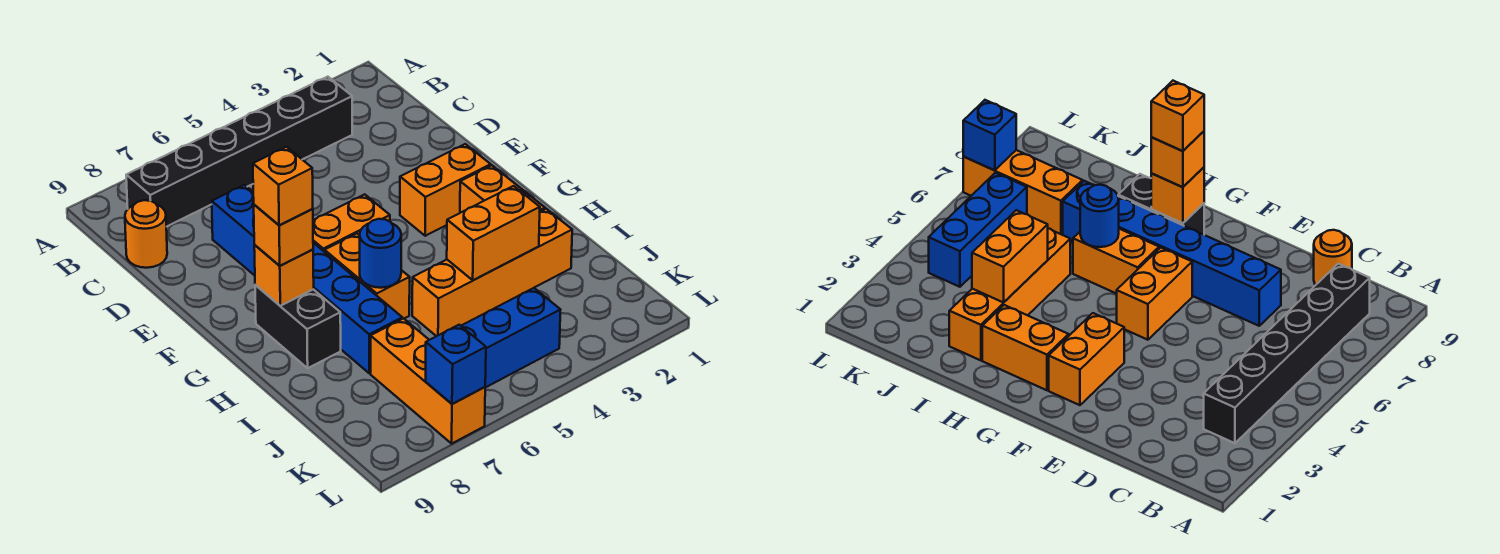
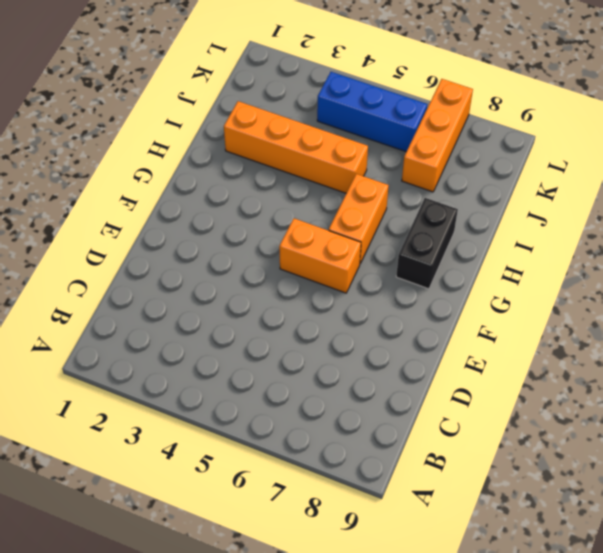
none -> black 1x6 brick [126,77,352,227]
none -> orange 1x1 round brick [125,200,167,268]
none -> blue 1x6 brick [212,185,402,373]

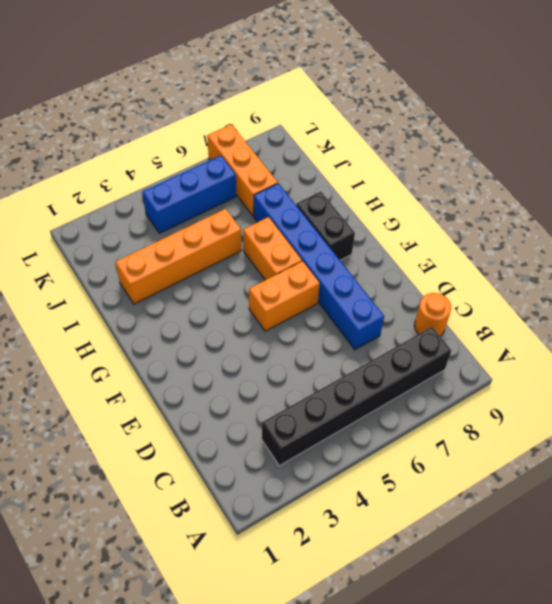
none -> orange 1x2 brick [400,144,491,236]
none -> orange 1x2 brick [460,165,545,213]
none -> orange 1x1 brick [254,245,314,306]

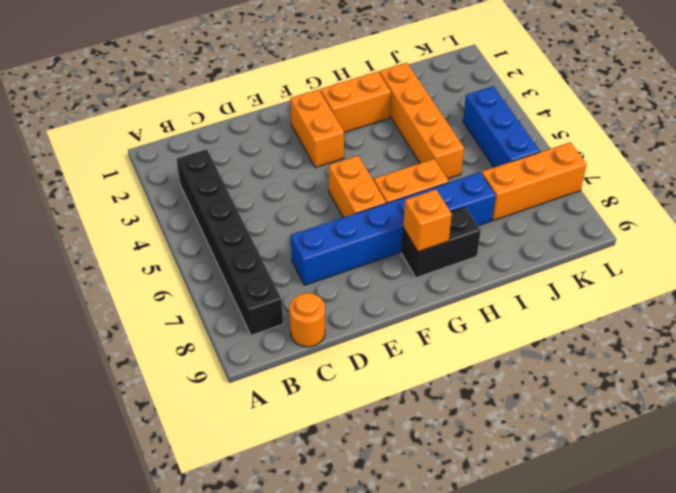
none -> blue 1x1 round brick [359,219,401,288]
none -> orange 1x2 brick [447,186,540,280]
none -> blue 1x1 brick [426,325,486,404]

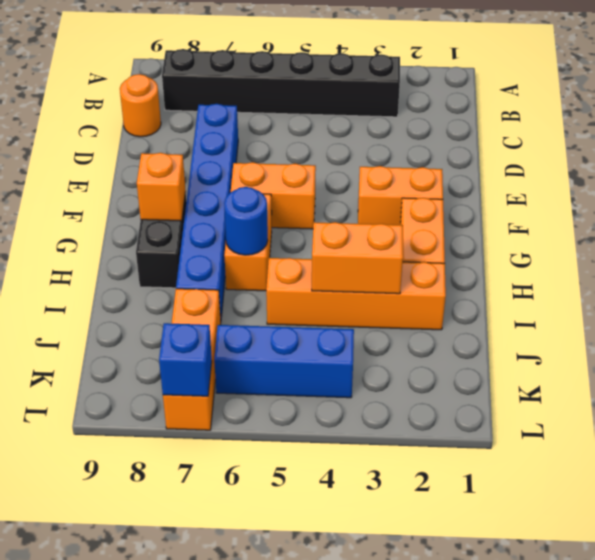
none -> orange 1x1 brick [254,205,313,266]
none -> orange 1x1 brick [253,147,313,225]

